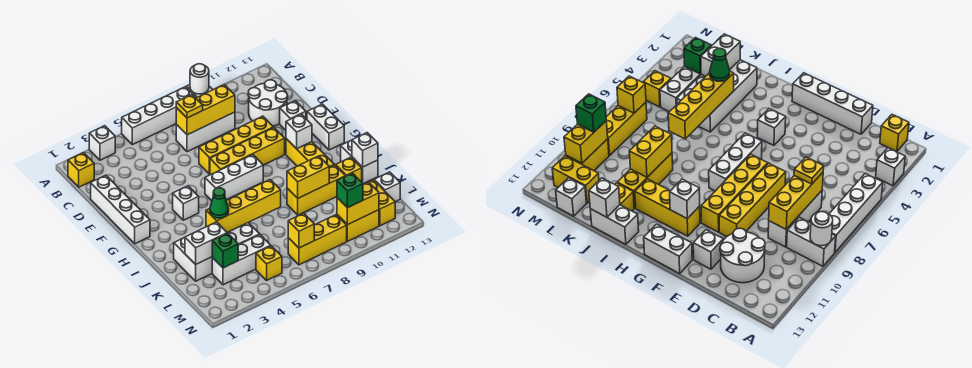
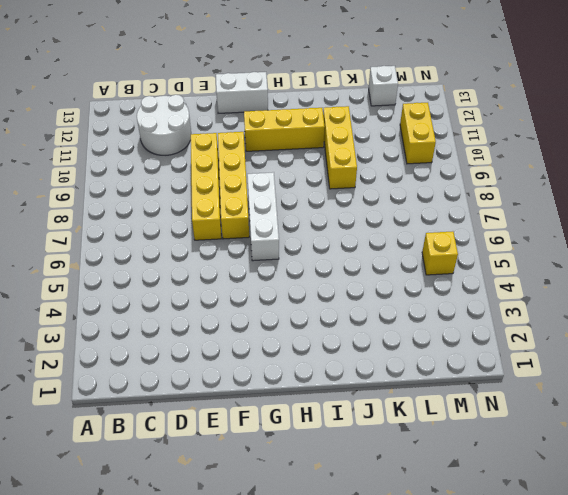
none -> white 1x1 brick [89,126,115,160]
none -> white 1x4 brick [122,87,196,145]
none -> white 1x2 brick [787,217,836,266]
none -> yellow 1x1 brick [68,153,94,187]

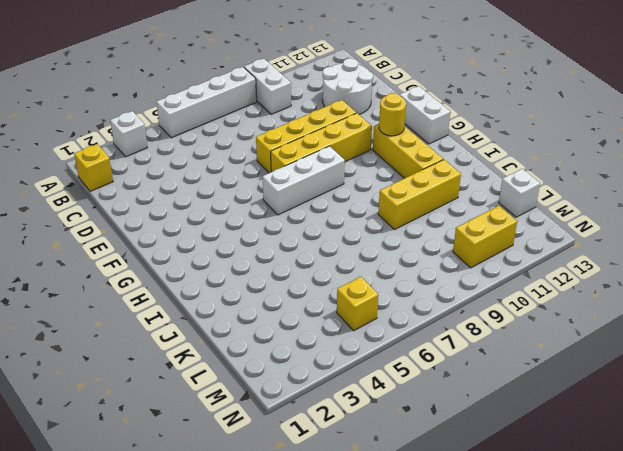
yellow 1x1 round brick [379,93,406,136] -> white 1x1 brick [286,114,312,149]
none -> white 1x3 brick [176,112,235,152]
none -> white 1x4 brick [91,175,150,244]
none -> white 1x1 brick [280,101,306,130]
none -> white 1x1 brick [173,186,199,220]

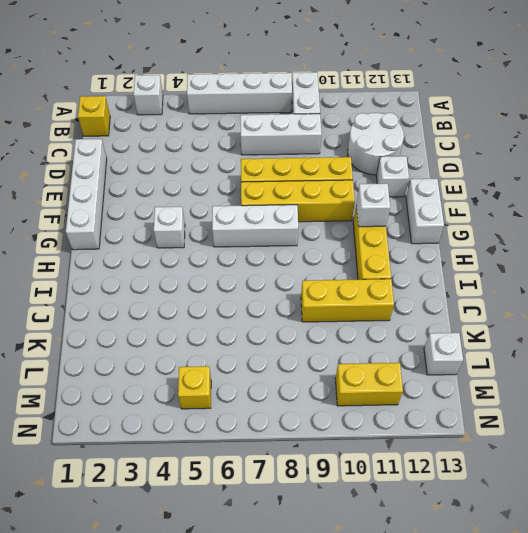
none -> white 1x2 brick [341,140,378,184]
none -> white 2x4 brick [174,223,260,281]
none -> yellow 1x1 brick [336,157,362,182]
none -> white 1x3 brick [212,235,271,285]

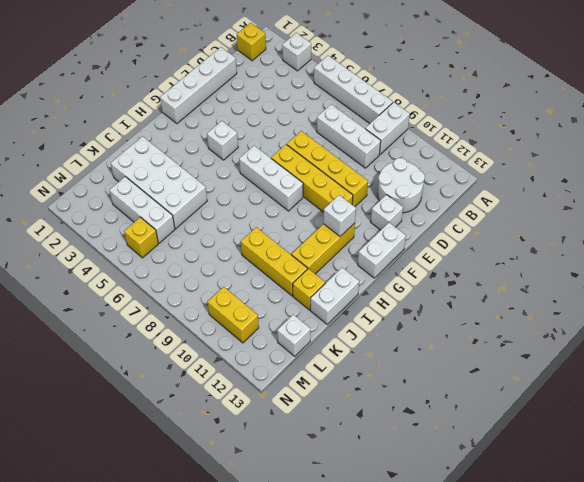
none -> yellow 1x2 brick [369,180,395,226]
none -> yellow 1x3 brick [288,215,347,265]
none -> white 1x1 round brick [190,64,209,94]
none -> yellow 1x3 brick [176,85,235,135]

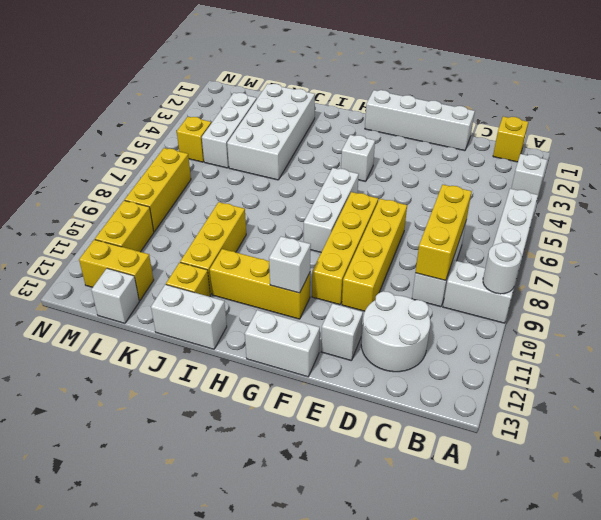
none -> yellow 1x4 brick [206,180,281,232]
none -> yellow 1x2 brick [287,156,329,198]
none -> white 1x1 brick [352,133,378,167]
none -> white 1x2 brick [185,222,227,264]

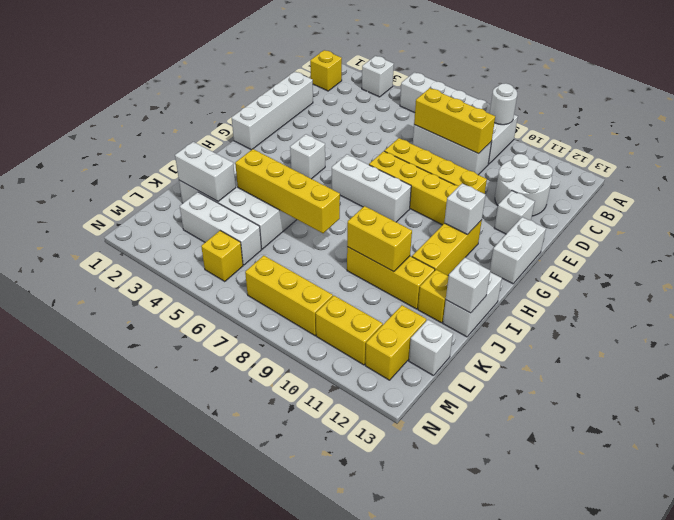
none -> green 1x1 brick [212,233,238,268]
none -> yellow 1x1 brick [288,213,314,248]
none -> yellow 1x2 brick [337,182,379,225]
none -> yellow 1x1 plate [176,95,203,118]

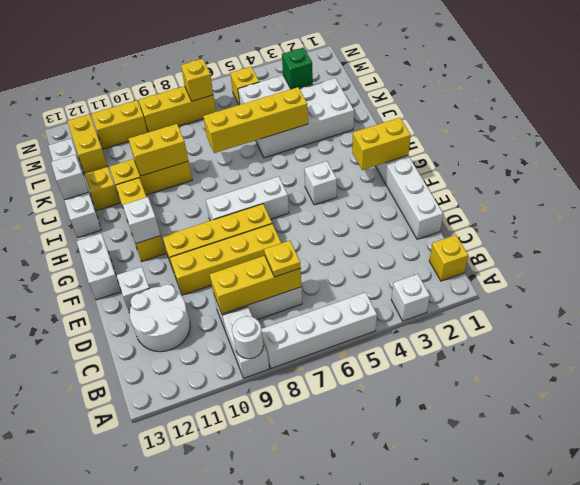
yellow 1x2 brick [352,118,411,170] -> yellow 1x2 brick moved to [337,182,379,225]
none -> white 1x2 brick [185,222,227,264]
none -> green 1x1 cone [210,188,229,218]
none -> green 1x1 brick [337,173,363,208]

